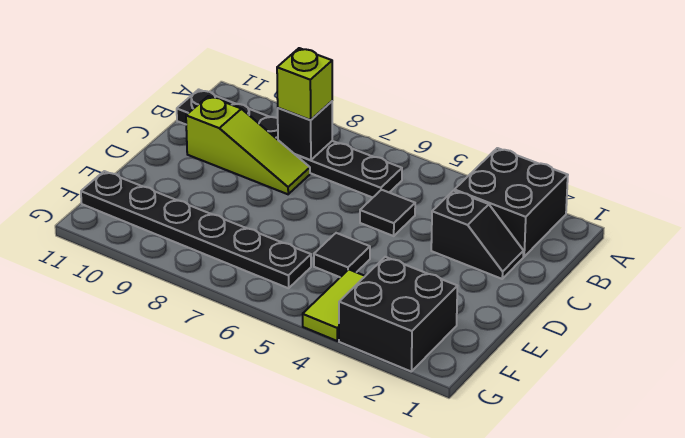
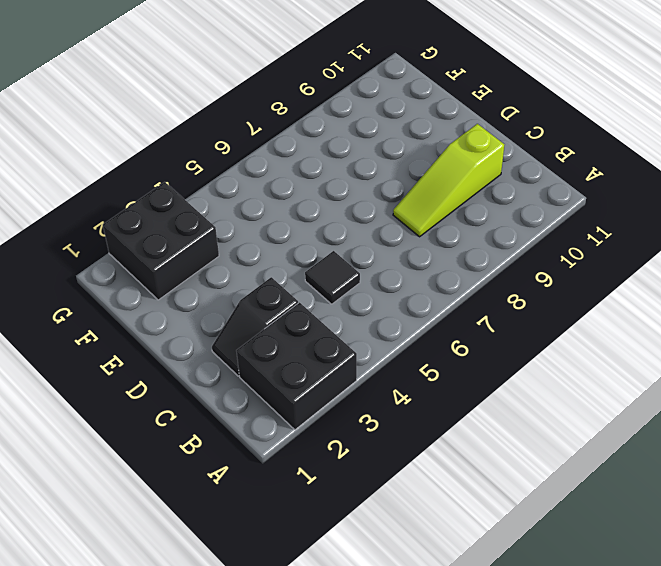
none -> black 1x6 plate [177,89,402,198]
none -> black 1x1 tile [314,233,370,277]

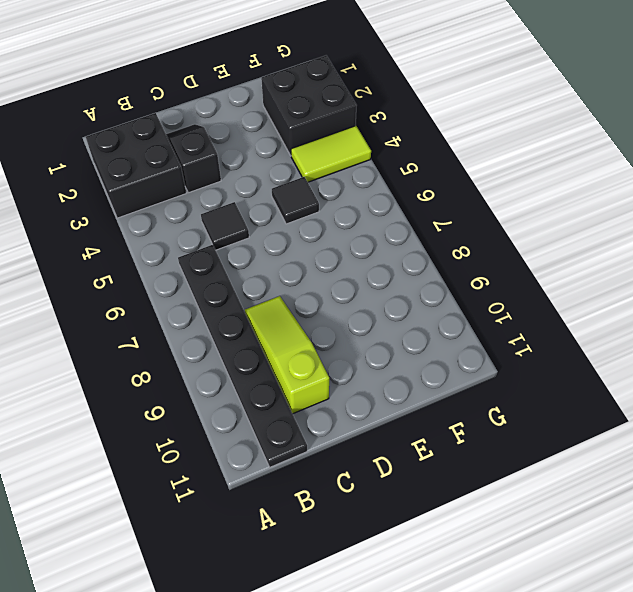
none -> black 1x6 plate [81,171,311,288]
none -> black 1x1 brick [278,101,332,160]

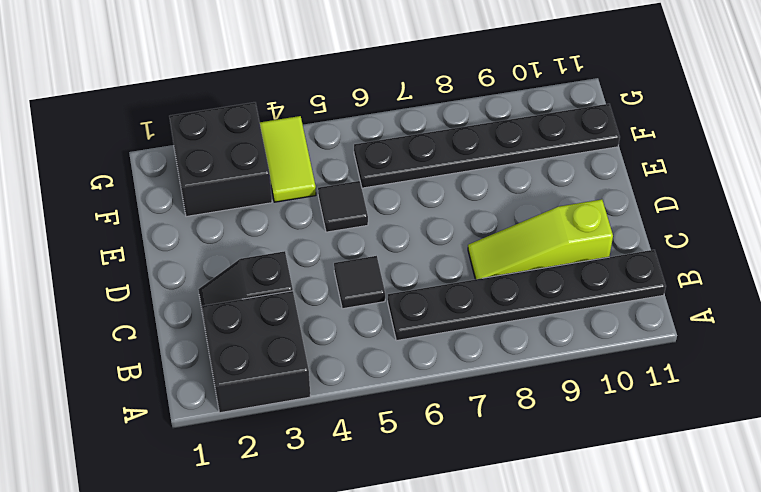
none -> black 1x1 brick [278,101,332,160]
none -> lime 1x1 brick [277,48,332,120]

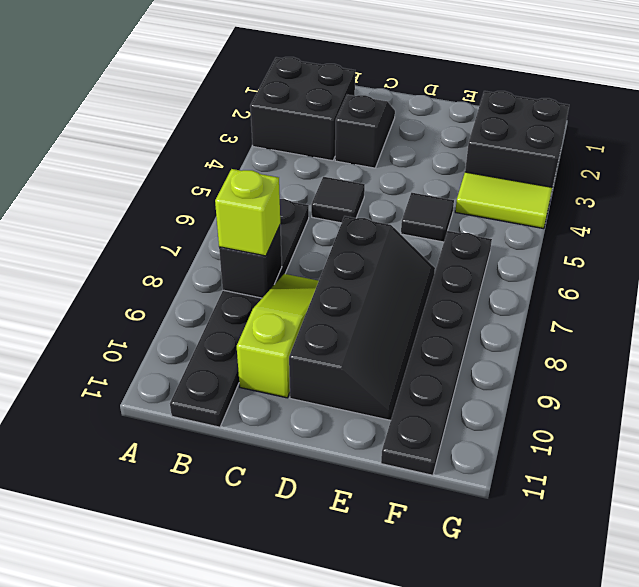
black 2x4 slope [289,216,435,420] -> none

